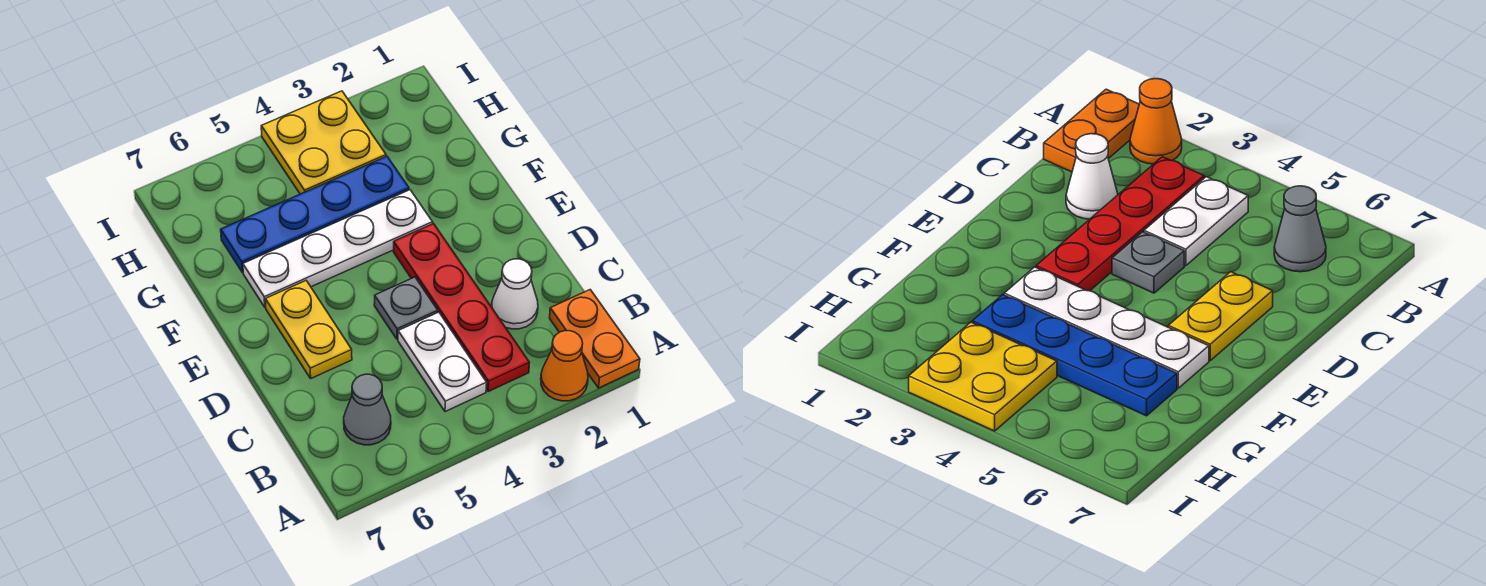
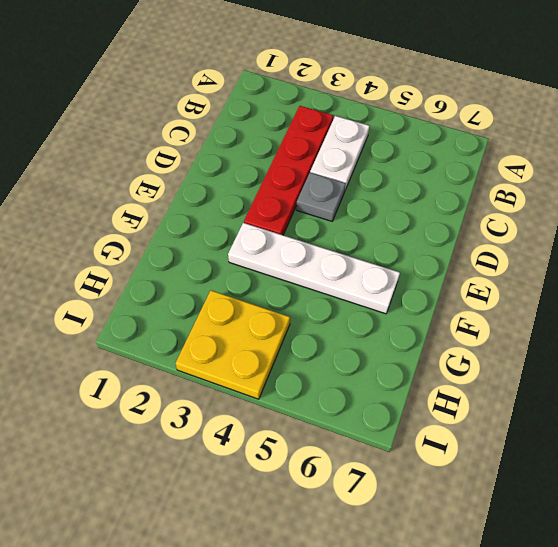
none -> orange 1x2 plate [550,290,640,388]
none -> orange 1x1 cone [541,331,588,401]

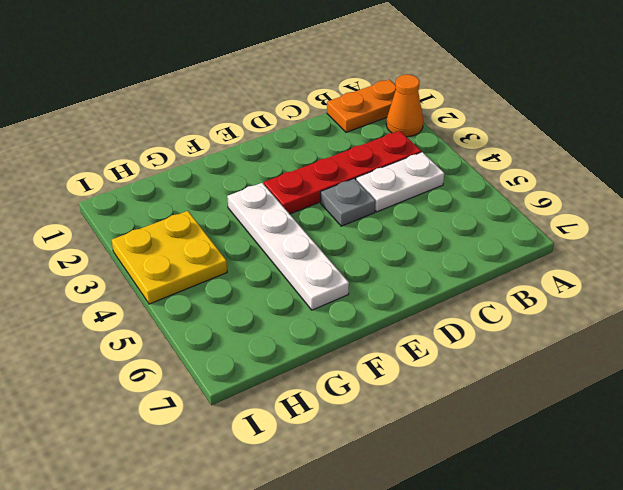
none -> grey 1x1 cone [344,374,391,445]
none -> white 1x1 cone [492,259,538,329]

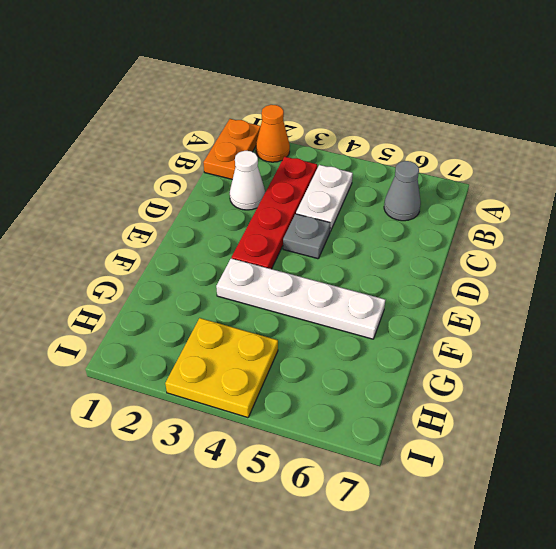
none -> yellow 1x2 plate [265,281,352,378]
none -> blue 1x4 plate [221,156,409,273]

